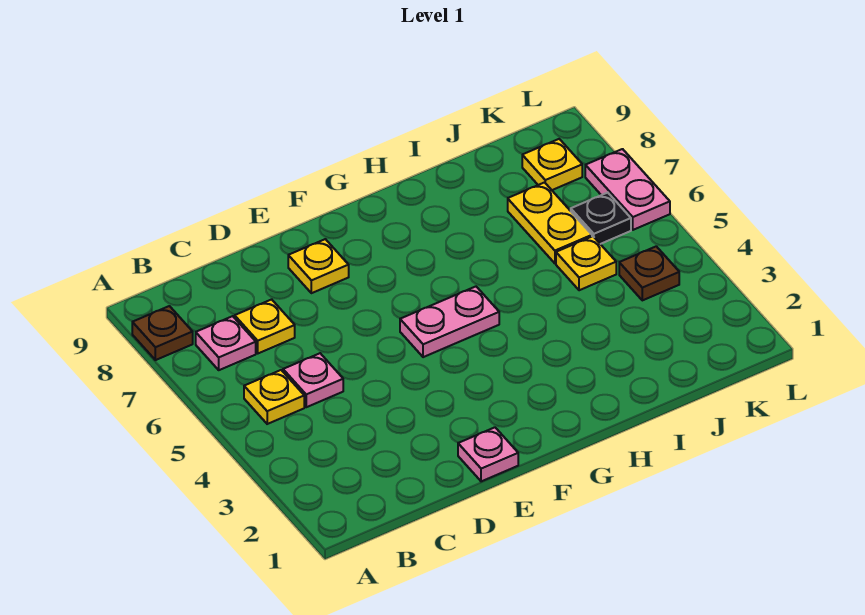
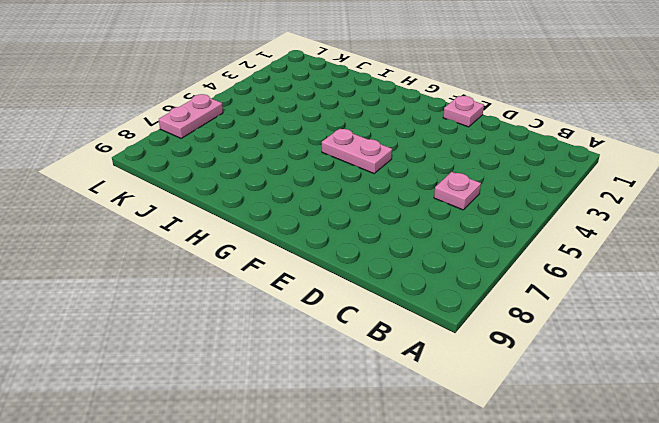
none -> brown 1x1 plate [132,306,193,360]
none -> yellow 1x1 plate [244,370,304,424]
none -> pink 1x1 plate [196,316,256,370]

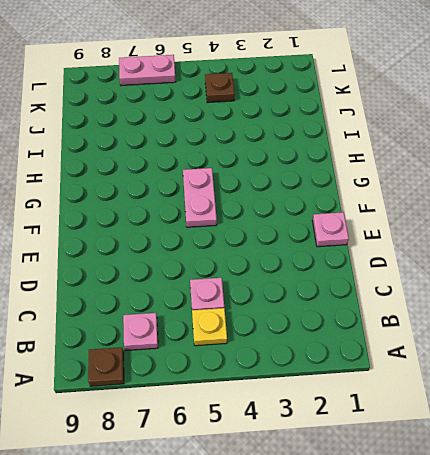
none -> yellow 1x1 plate [235,299,295,353]
none -> yellow 1x1 plate [288,239,349,293]
none -> yellow 1x1 plate [556,236,616,290]

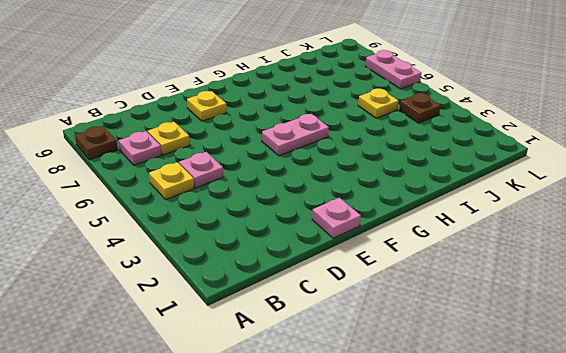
none -> yellow 1x2 plate [508,183,592,263]
none -> black 1x1 plate [571,193,631,244]
none -> yellow 1x1 plate [522,139,582,190]

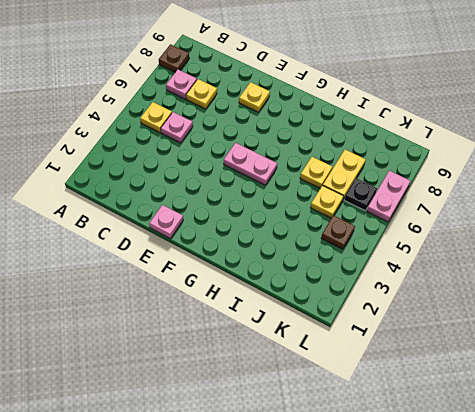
yellow 1x1 plate [300,157,332,188] -> yellow 1x1 plate moved to [522,139,582,190]

